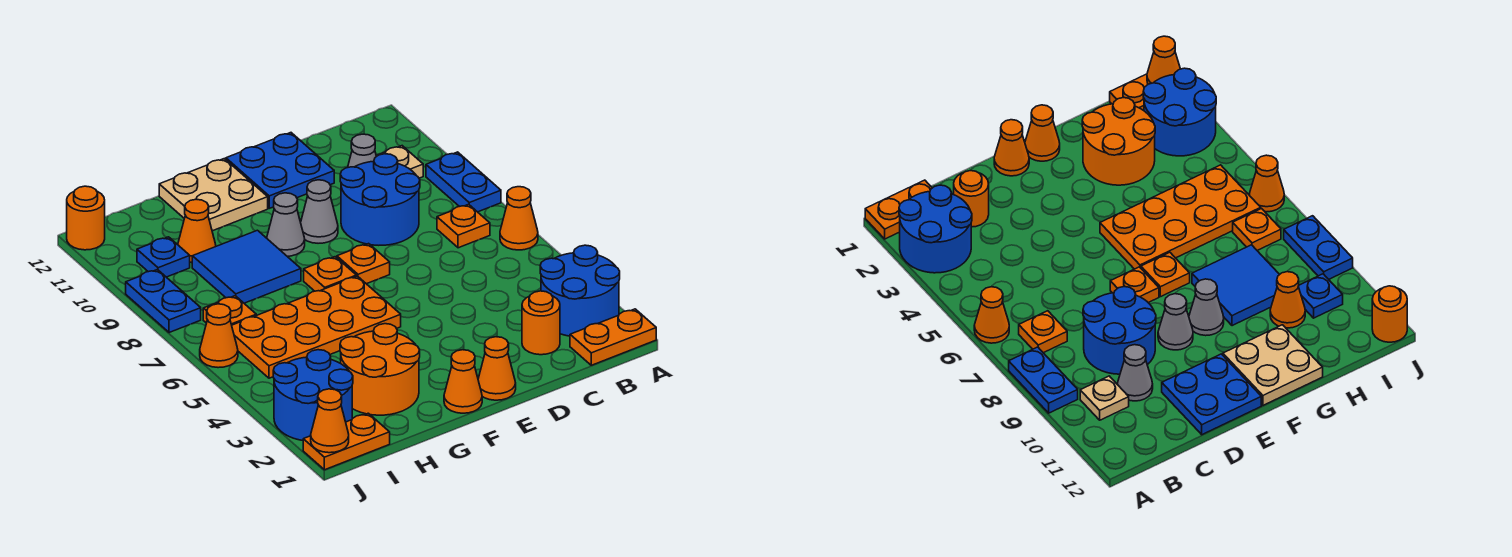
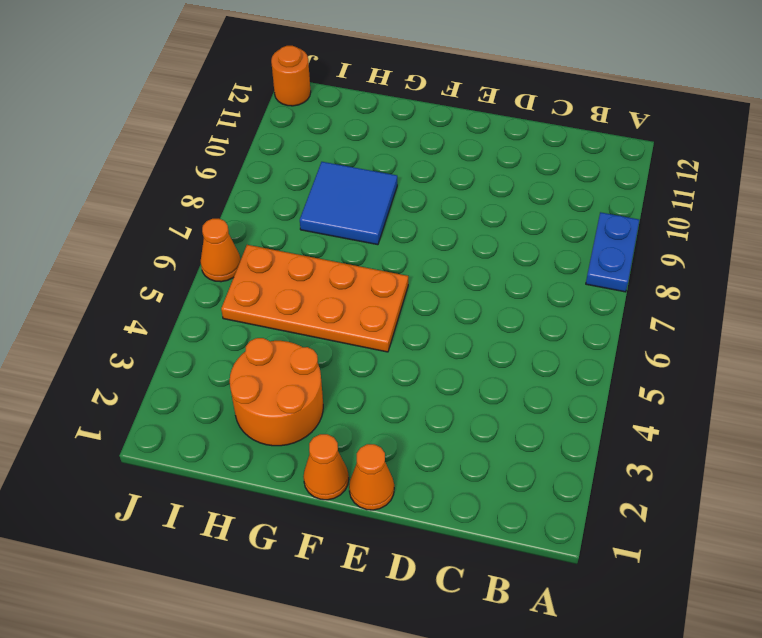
none -> orange 1x2 plate [570,309,656,365]
none -> blue 2x2 round brick [540,245,620,336]
none -> orange 1x1 cone [500,187,538,250]

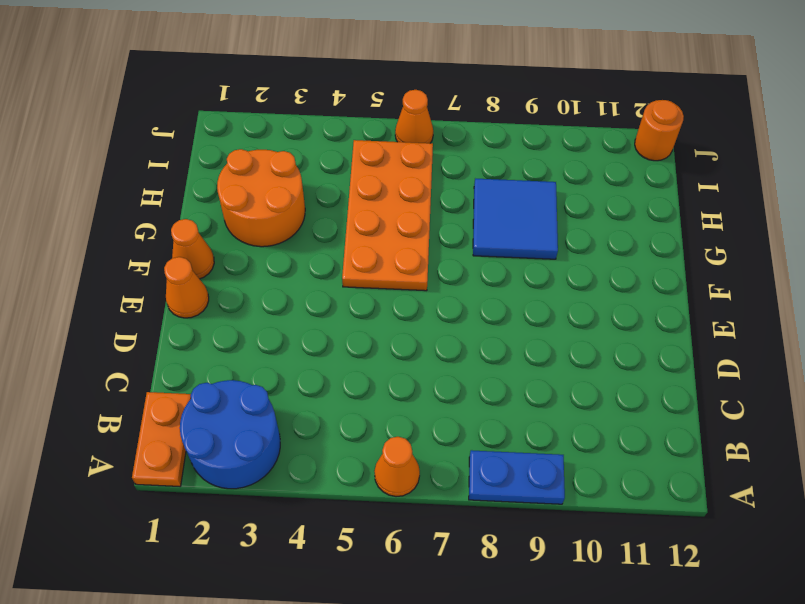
none -> orange 1x1 plate [437,204,490,248]
none -> tan 1x1 plate [376,146,423,178]
none -> orange 1x1 round brick [522,291,560,355]

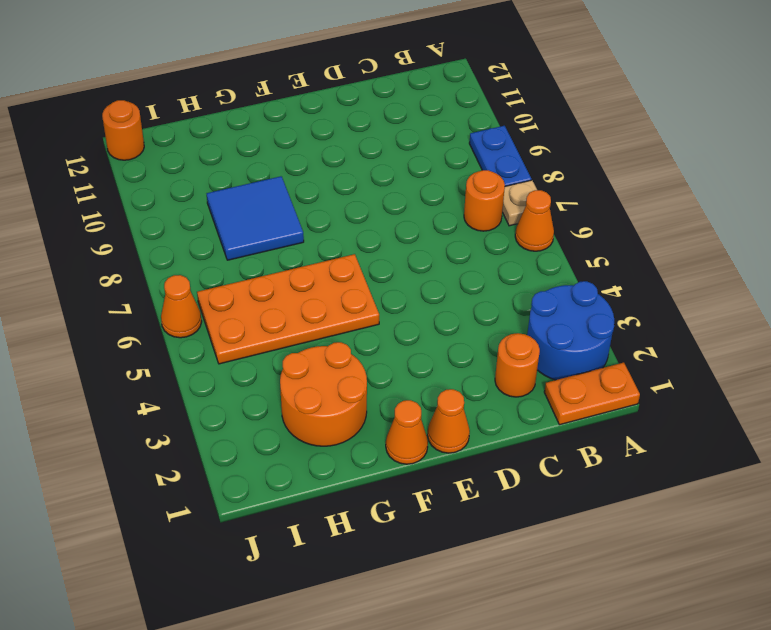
tan 1x1 plate [502,180,537,226] -> tan 1x1 plate moved to [376,146,423,178]
orange 1x1 round brick [464,170,505,231] -> orange 1x1 plate [437,204,490,248]
none -> blue 2x2 round brick [340,154,420,245]
none -> grey 1x1 cone [348,134,377,167]
none -> blue 2x2 plate [226,133,334,208]

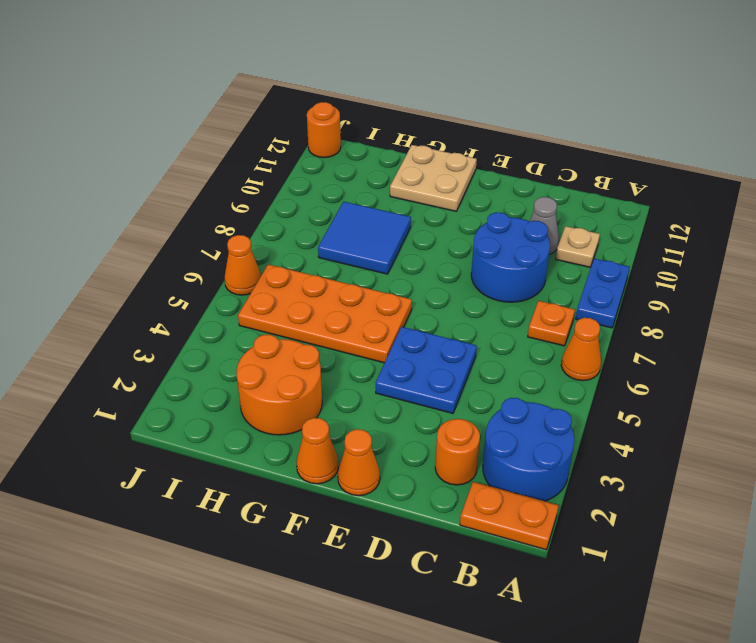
blue 2x2 plate [376,327,477,413] -> blue 2x2 plate moved to [226,133,334,208]
none -> orange 1x1 plate [337,244,390,284]
none -> grey 1x1 cone [301,180,338,243]
none -> orange 1x1 plate [304,257,356,291]

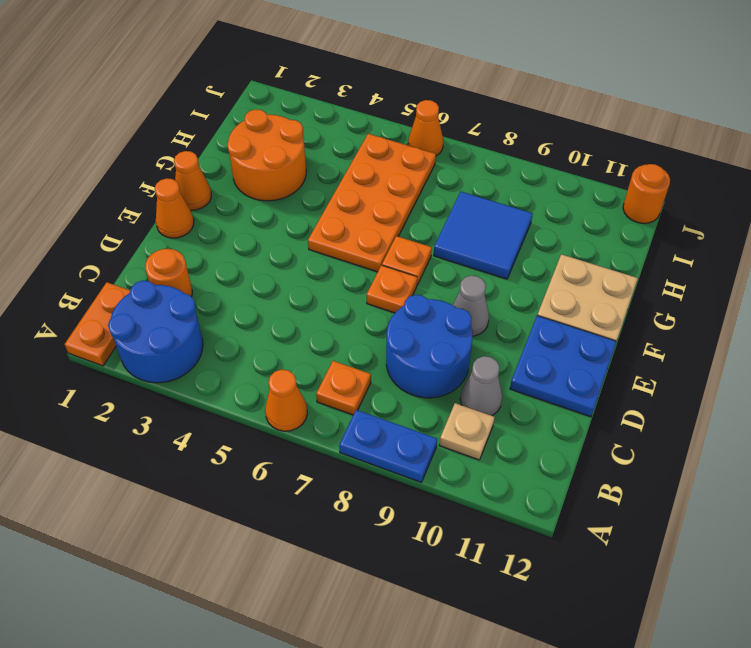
none -> grey 1x1 cone [267,193,305,256]
none -> orange 1x1 cone [178,199,216,263]
none -> orange 1x2 plate [303,413,390,470]

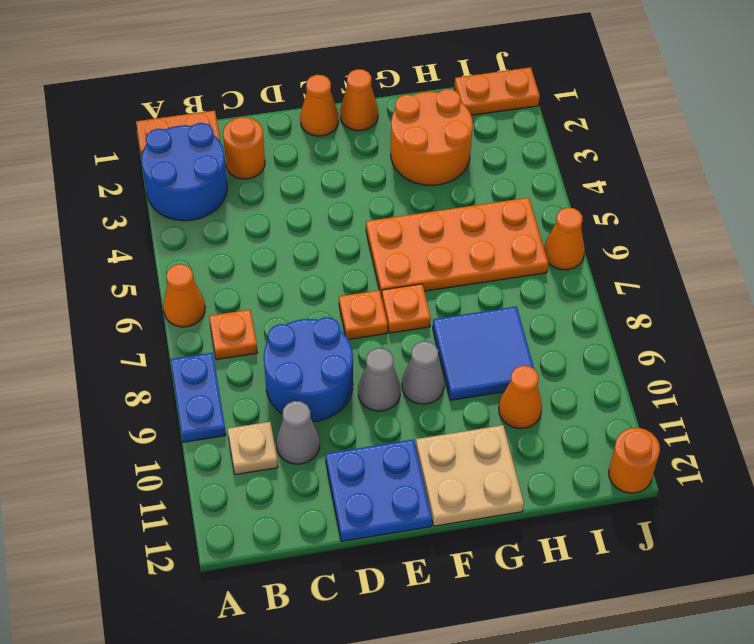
none -> blue 2x2 round brick [273,350,353,440]
none -> orange 1x1 plate [203,296,256,325]
none -> blue 1x1 plate [137,237,190,277]

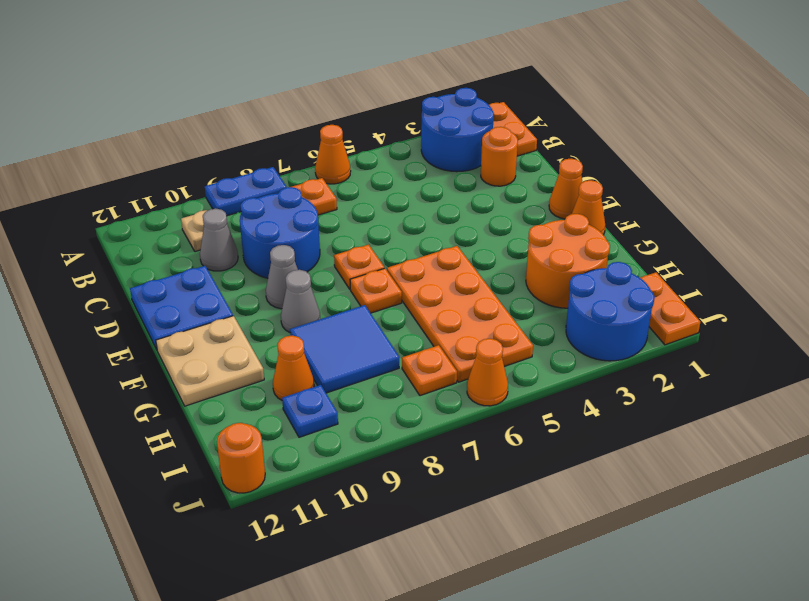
none -> blue 1x2 plate [126,270,201,333]
none -> orange 1x1 cone [311,389,349,453]

